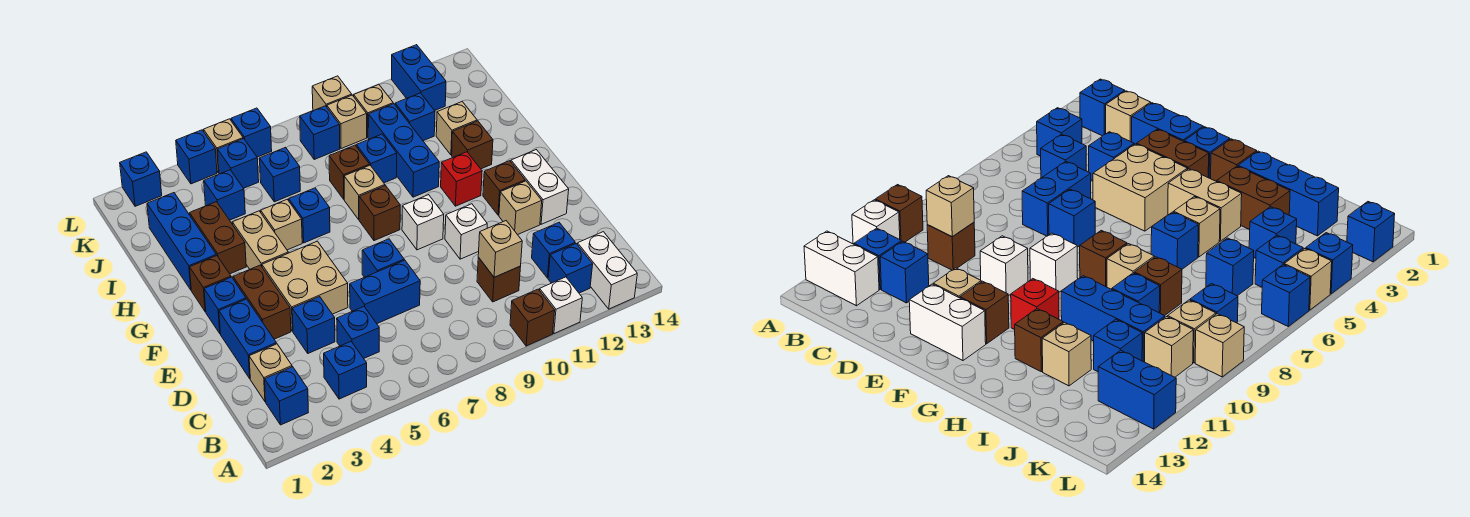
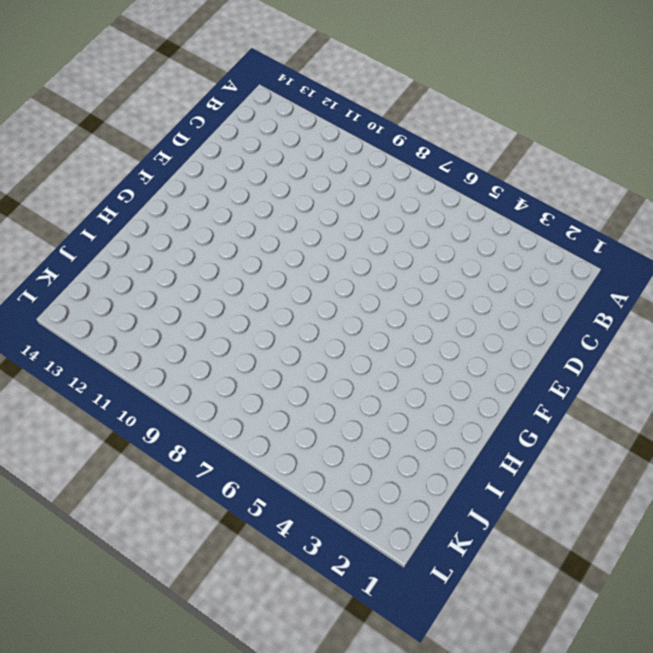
none -> brown 1x1 brick [510,289,555,346]
none -> white 1x1 brick [539,277,582,334]
none -> white 1x2 brick [577,232,637,309]
none -> blue 1x1 brick [265,367,308,425]

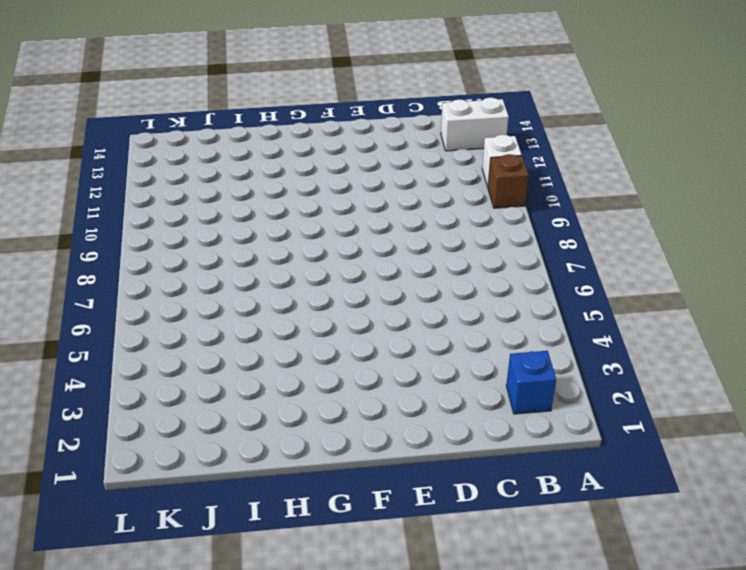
none -> blue 1x1 brick [324,342,367,399]
none -> blue 1x1 brick [548,244,593,293]
none -> tan 1x1 brick [249,344,292,402]
none -> blue 1x1 brick [337,307,379,358]

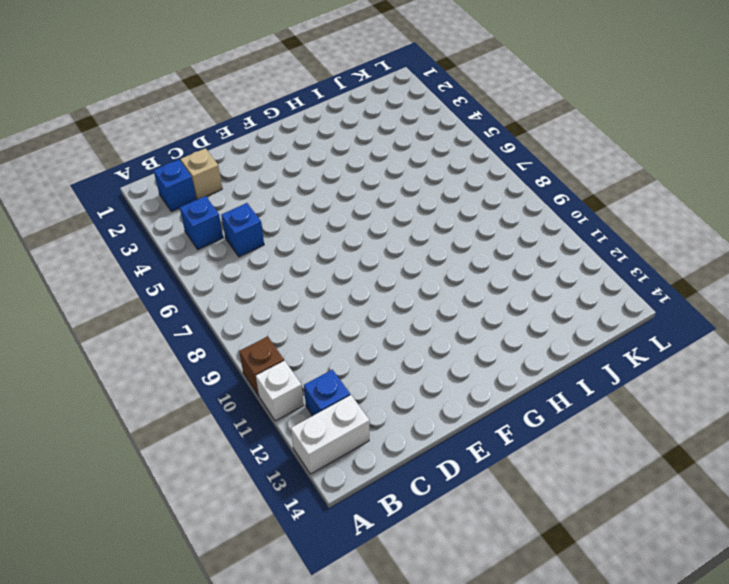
none -> brown 1x1 brick [477,257,521,302]
none -> blue 1x1 brick [532,223,575,278]
none -> blue 1x2 brick [219,299,276,378]
none -> blue 1x1 brick [292,297,335,353]

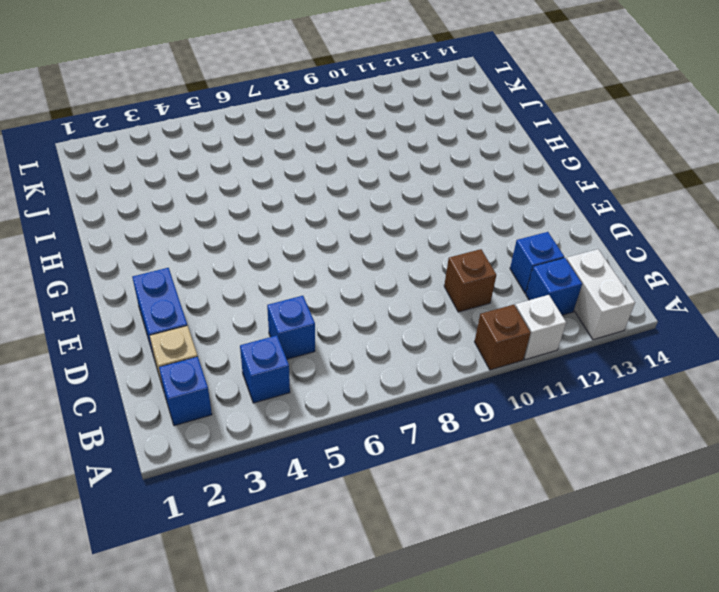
none -> blue 1x1 brick [292,297,335,353]
none -> blue 1x2 brick [350,260,420,323]
none -> brown 1x2 brick [233,265,291,339]
none -> tan 2x2 brick [262,241,348,331]

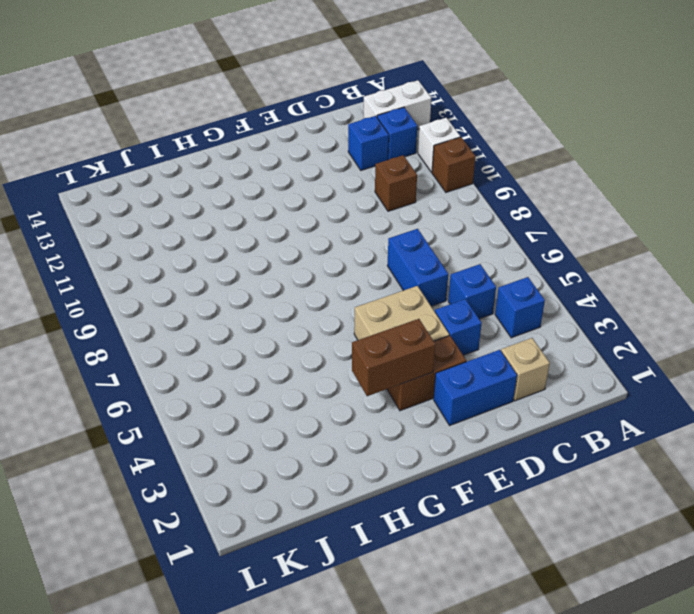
brown 1x2 brick [352,319,435,396] -> brown 1x2 brick moved to [190,202,246,274]
none -> blue 1x1 brick [265,367,308,425]
none -> blue 1x1 brick [362,239,404,277]
none -> white 1x1 brick [445,204,487,259]
none -> tan 1x1 brick [499,181,542,235]

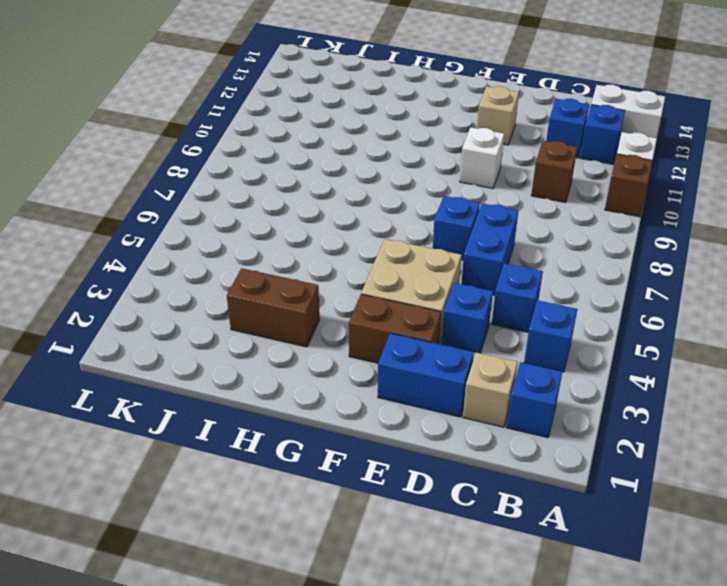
none -> white 1x2 brick [511,150,569,224]
none -> blue 1x1 brick [204,277,246,333]
none -> white 1x1 brick [402,195,444,250]
none -> brown 1x1 brick [483,161,525,215]

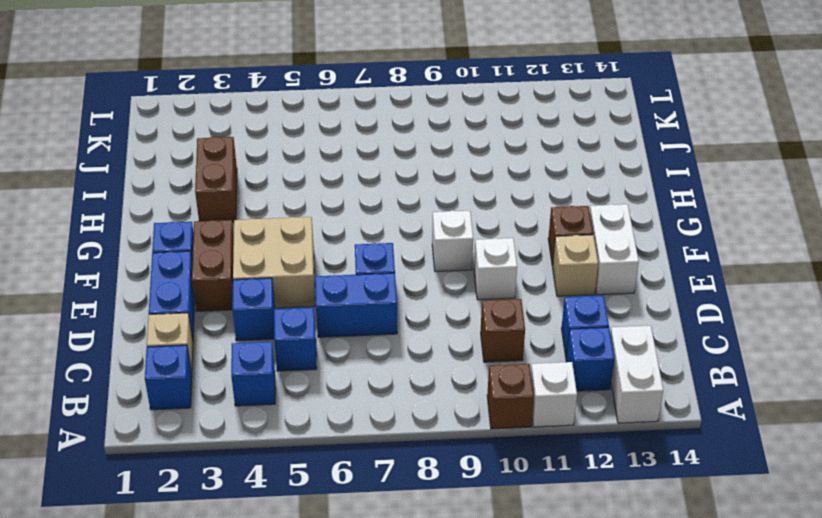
none -> brown 1x1 brick [190,256,231,312]
none -> tan 1x2 brick [232,211,288,269]
none -> brown 1x1 brick [359,186,400,241]
none -> red 1x1 brick [441,152,482,206]

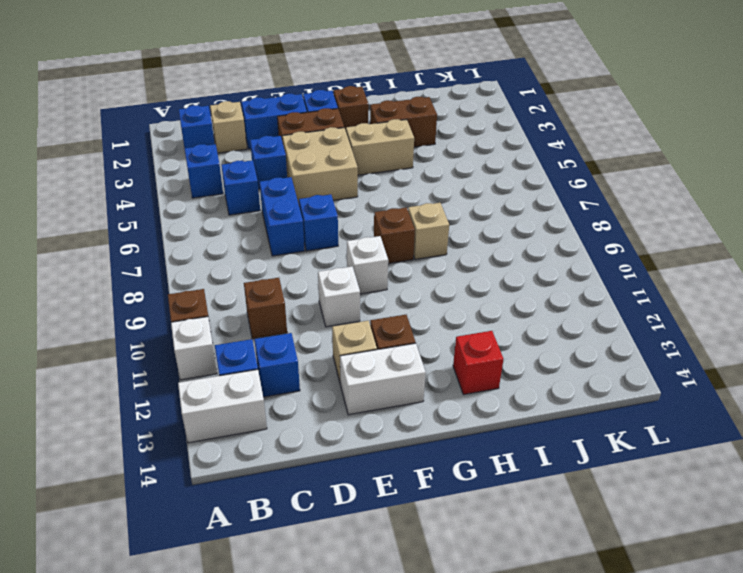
red 1x1 brick [453,331,504,395] -> red 1x1 brick moved to [441,152,482,206]
none -> blue 1x3 brick [147,193,216,290]
none -> tan 1x1 brick [261,199,302,250]
none -> blue 1x1 brick [289,188,330,243]
none -> blue 1x3 brick [368,104,439,197]

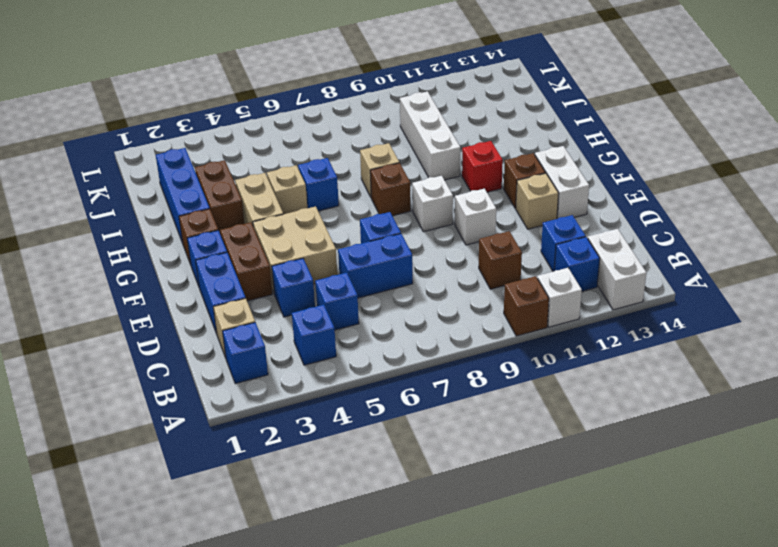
white 1x3 brick [400,91,460,180] -> blue 1x3 brick [368,104,439,197]
none -> brown 1x1 brick [452,121,493,169]
none -> brown 1x1 brick [329,145,370,199]
none -> blue 1x1 brick [356,134,397,183]
none -> tan 1x1 brick [436,102,477,155]

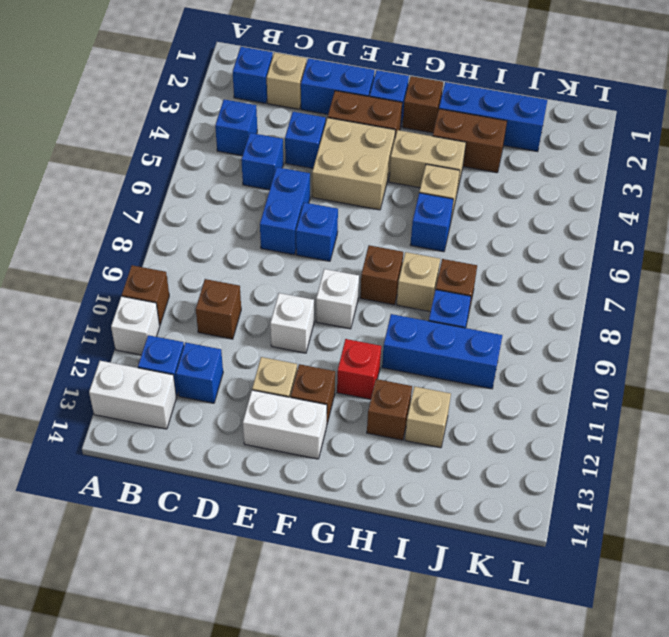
none -> blue 1x1 brick [204,170,245,220]
none -> blue 1x1 brick [259,147,300,202]
none -> blue 1x1 brick [395,93,435,141]
none -> blue 1x1 brick [218,139,259,188]

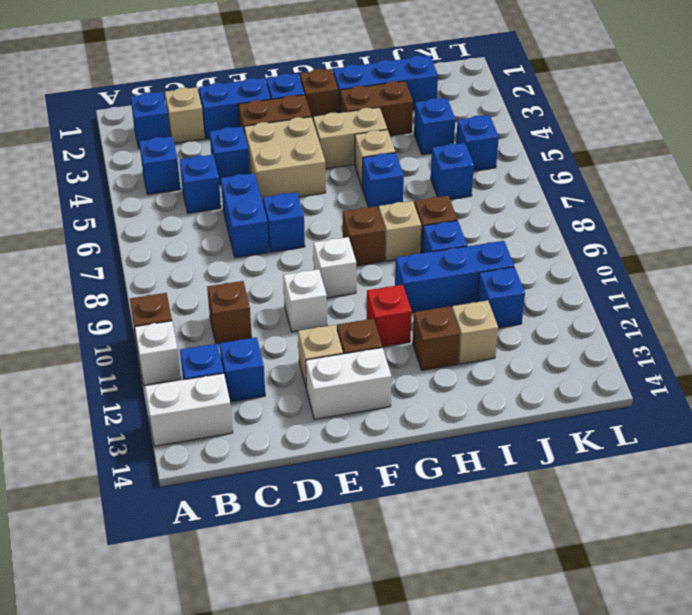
none -> blue 1x1 brick [300,106,340,159]
none -> tan 1x1 brick [327,95,367,149]
none -> tan 1x1 brick [354,85,393,137]
none -> blue 1x2 brick [392,45,446,111]

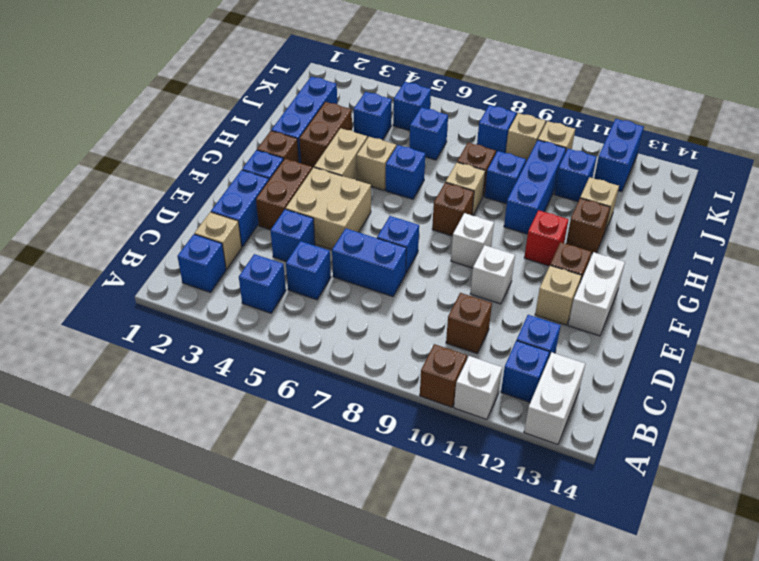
none -> blue 1x1 brick [120,152,162,206]
none -> blue 1x1 brick [176,130,217,184]
none -> tan 1x1 brick [204,119,243,173]
none -> blue 1x1 brick [231,108,272,157]

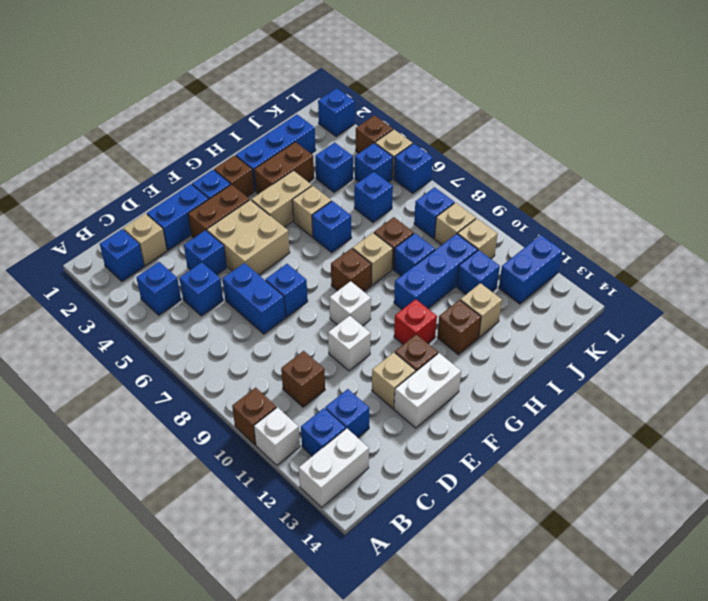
brown 1x1 brick [356,115,393,153] -> blue 1x1 brick [176,130,217,184]
none -> tan 1x1 brick [312,76,352,111]
none -> tan 1x1 brick [478,221,522,277]

